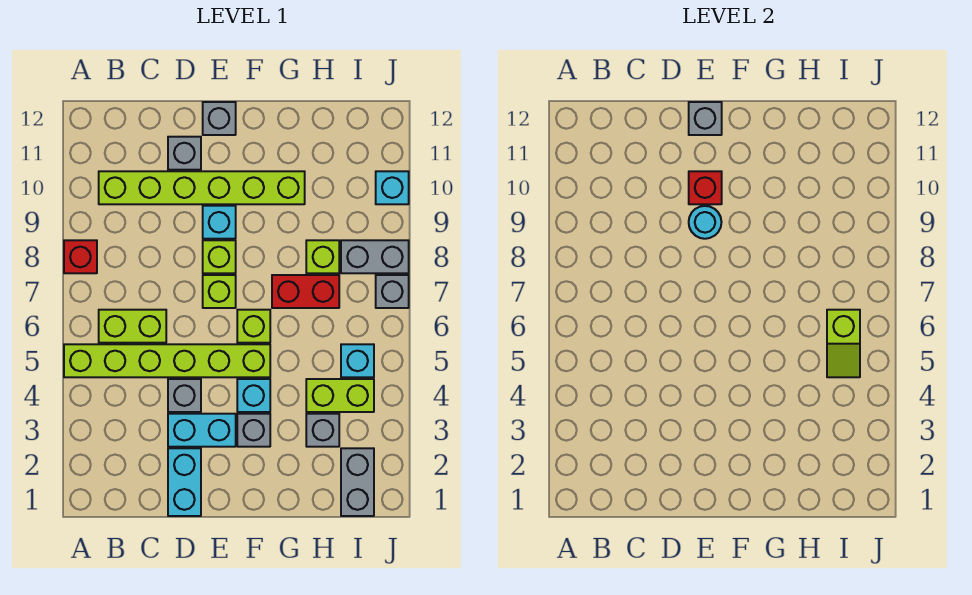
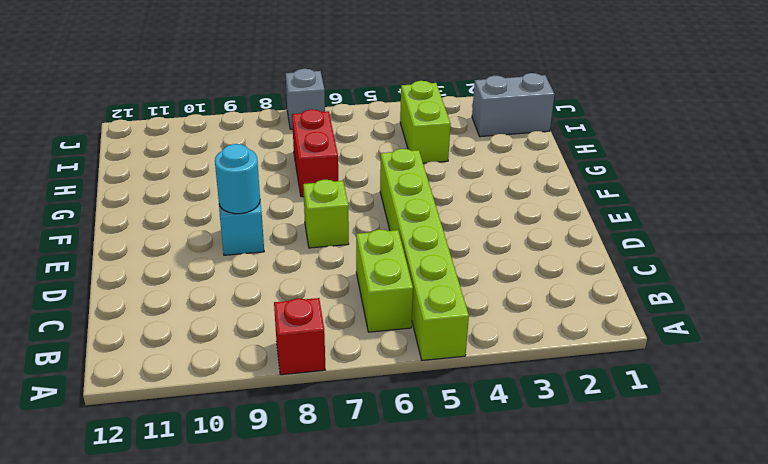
none -> lime 1x6 brick [99,171,305,204]
none -> cyan 1x2 brick [168,448,201,516]
none -> cyan 1x2 brick [168,414,236,447]

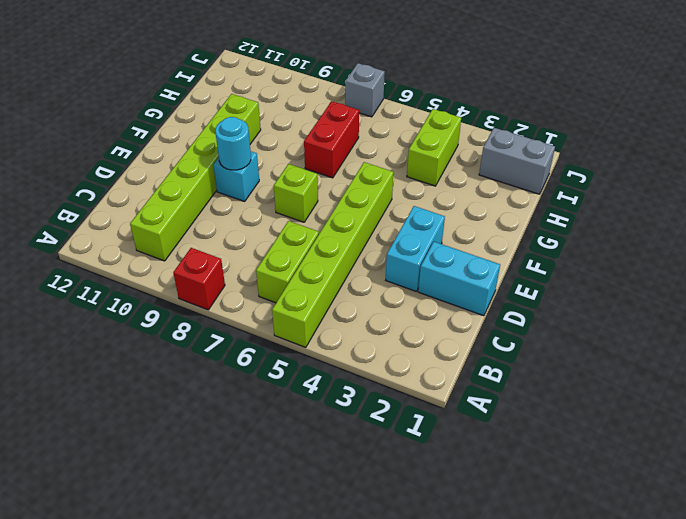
none -> grey 1x1 brick [168,379,201,412]
none -> grey 1x1 brick [168,137,201,170]
none -> lime 1x1 brick [203,240,236,273]

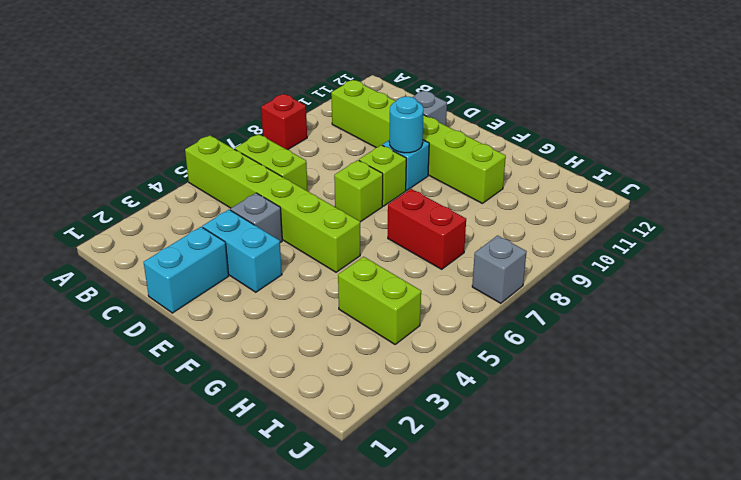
none -> grey 1x1 brick [203,102,236,135]
none -> grey 1x1 brick [237,414,270,447]
none -> cyan 1x1 brick [237,379,270,412]

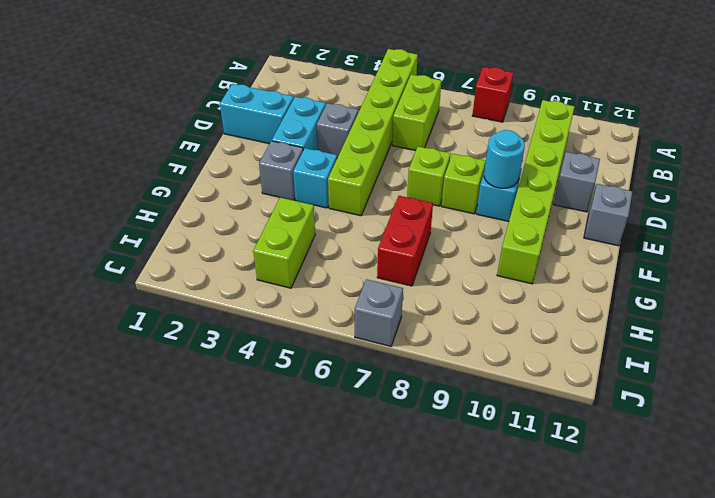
none -> lime 1x1 brick [237,310,270,343]
none -> grey 1x1 brick [306,414,339,447]
none -> lime 1x1 brick [306,240,339,273]

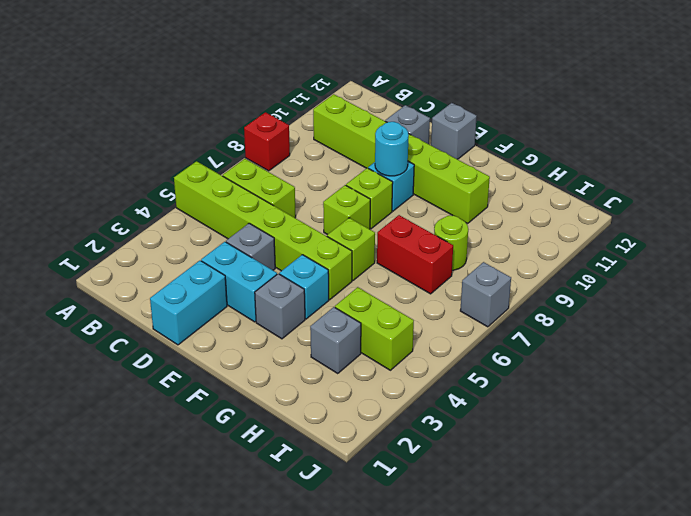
lime 1x1 round brick [434,216,468,270] -> lime 1x1 brick [306,240,339,273]
none -> grey 1x2 brick [341,448,374,516]
none -> cyan 1x1 brick [341,344,374,377]
none -> grey 1x2 brick [341,240,409,273]

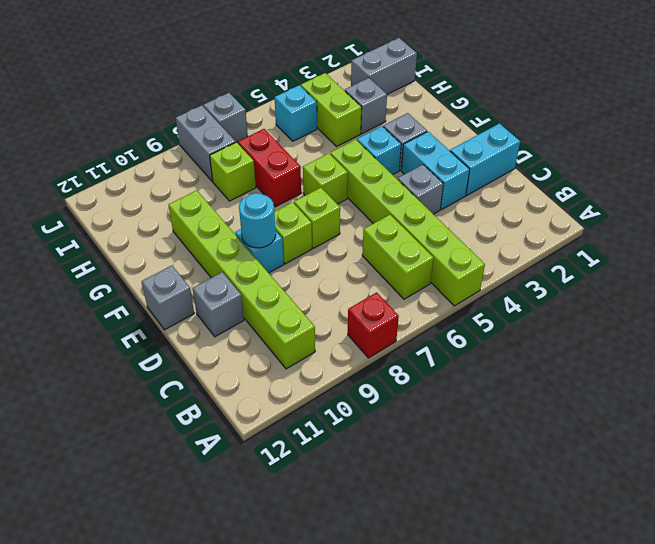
none -> cyan 1x1 brick [376,171,409,204]
none -> red 1x1 brick [689,171,722,204]
none -> grey 1x1 brick [689,102,722,135]

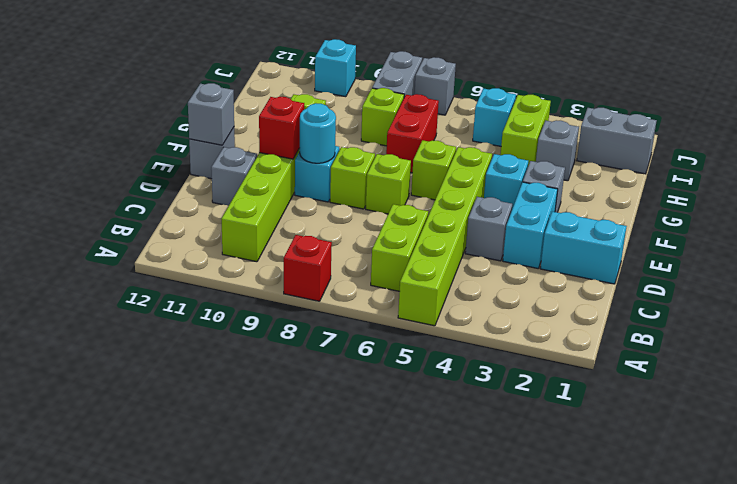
none -> lime 1x2 slope [827,310,860,377]

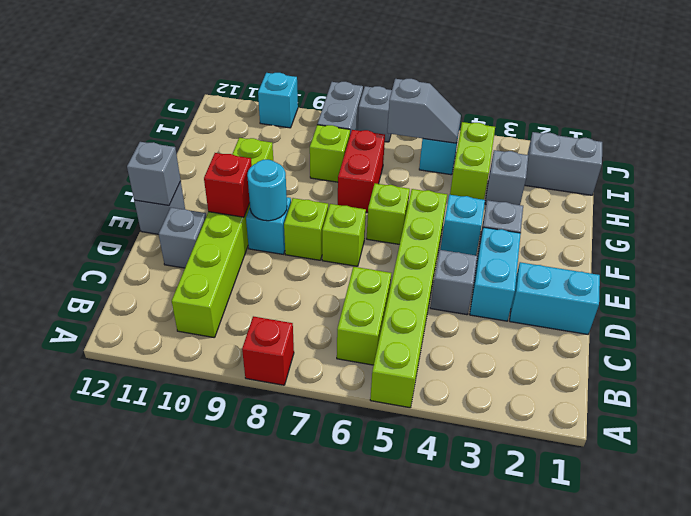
grey 1x2 slope [387,79,461,143] -> lime 1x2 slope [827,310,860,377]

